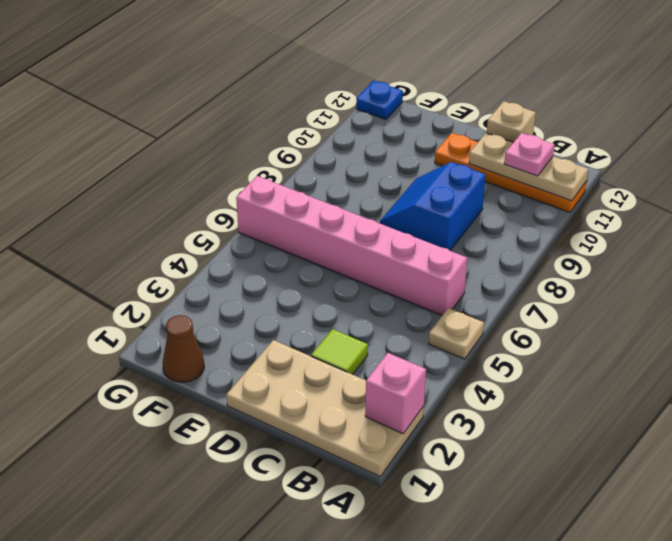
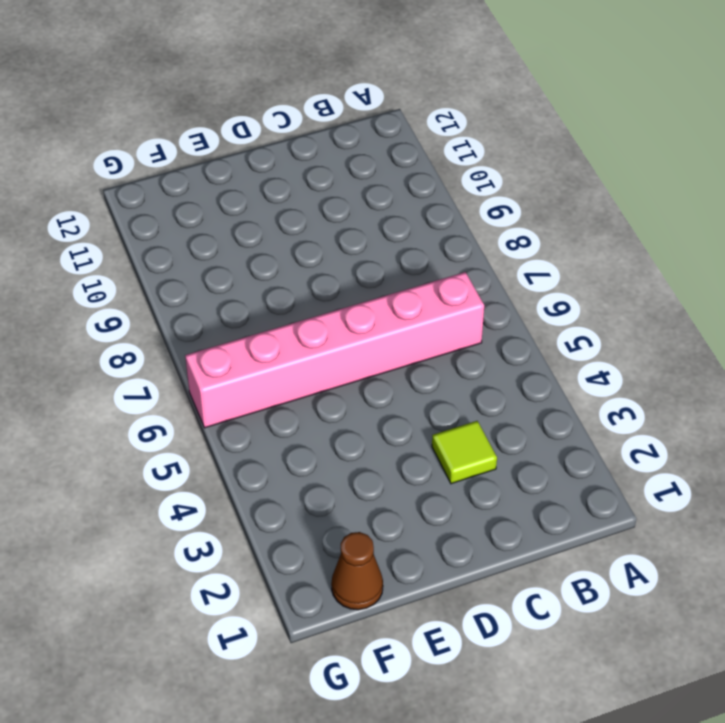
none -> tan 2x4 plate [226,340,424,476]
none -> tan 1x1 plate [429,308,484,359]
none -> orange 1x4 plate [435,133,587,212]

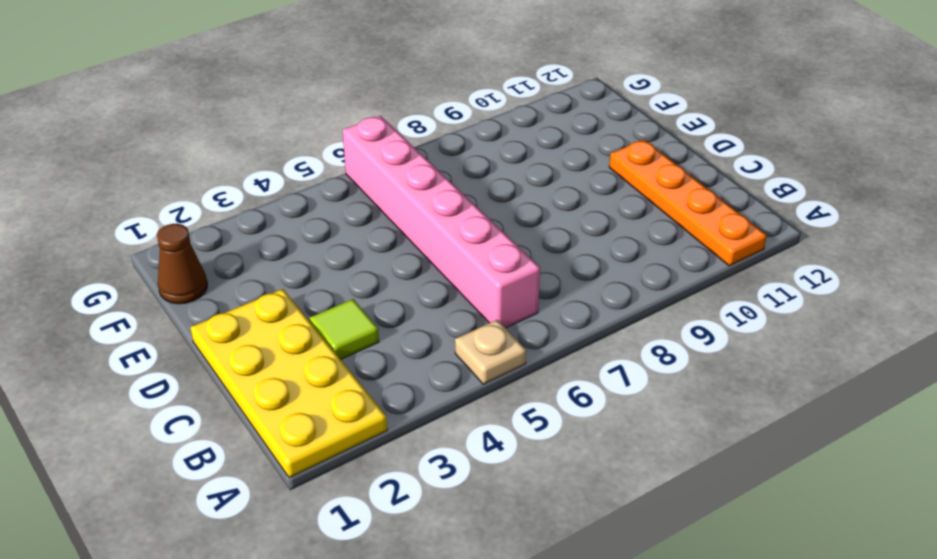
yellow 2x4 plate [190,289,387,478] -> tan 2x4 plate [226,340,424,476]
none -> blue 2x2 slope [380,162,486,250]
none -> tan 1x1 brick [487,101,536,142]
none -> blue 1x1 plate [356,81,403,119]

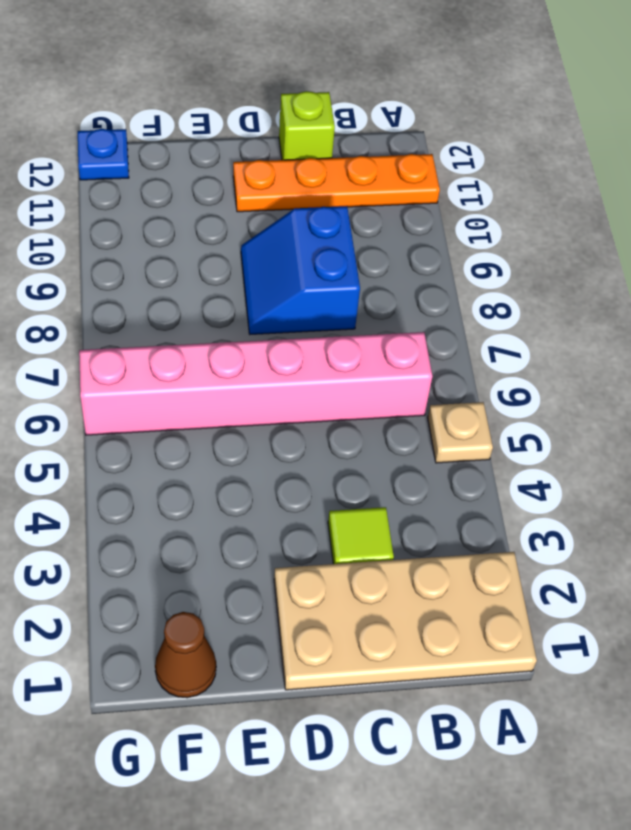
lime 1x1 brick [279,91,335,160] -> tan 1x1 brick [487,101,536,142]
none -> pink 1x1 brick [365,353,426,434]
none -> tan 1x3 plate [469,133,588,201]
none -> pink 1x1 plate [504,133,555,176]

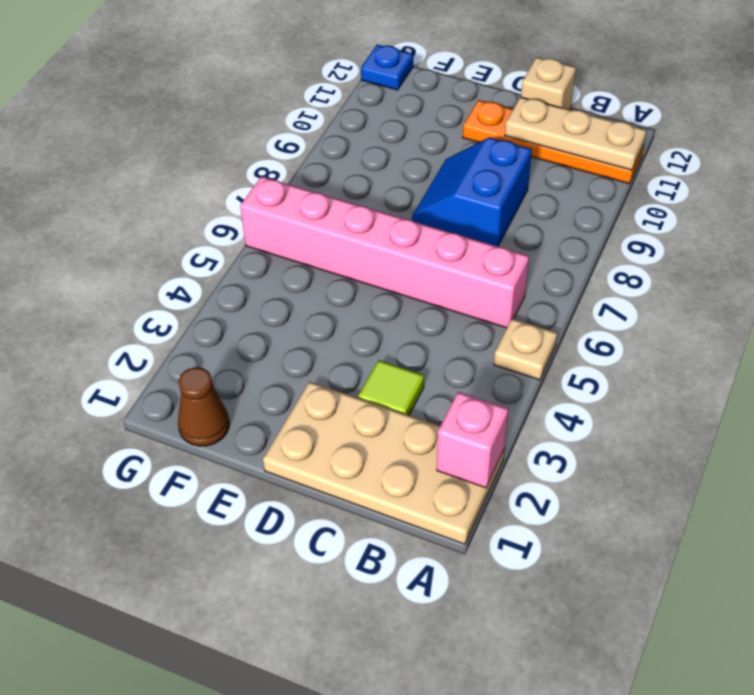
none -> pink 1x1 plate [504,133,555,176]

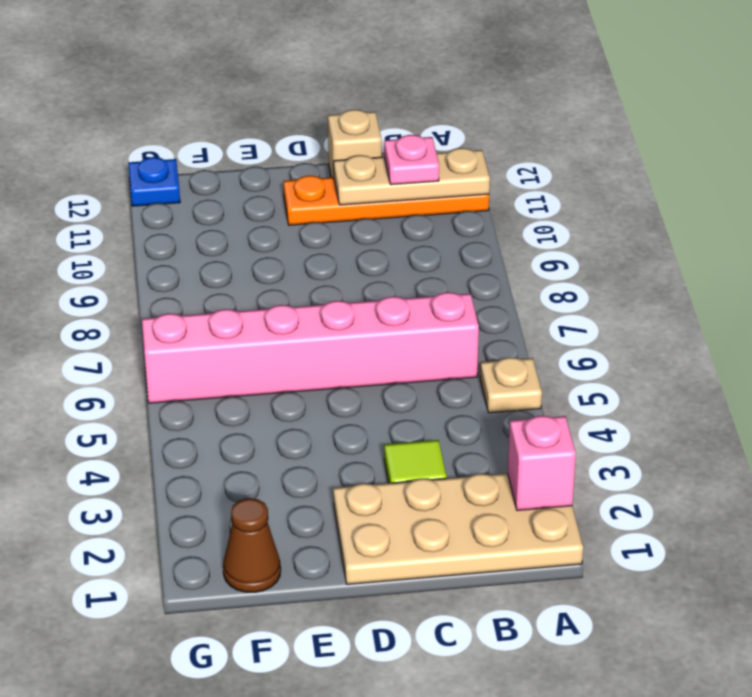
none -> blue 2x2 slope [380,162,486,250]

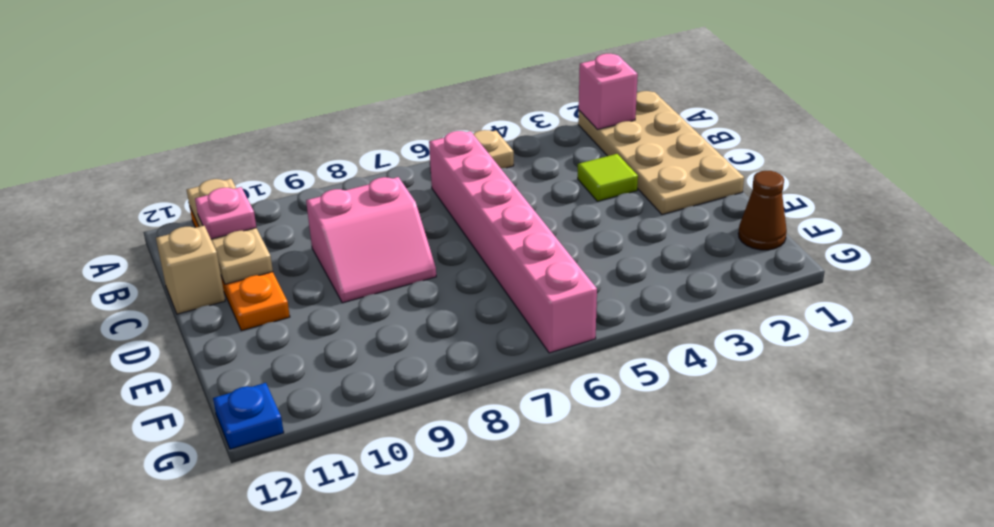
pink 2x2 slope [306,177,436,303] -> blue 2x2 slope [380,162,486,250]

